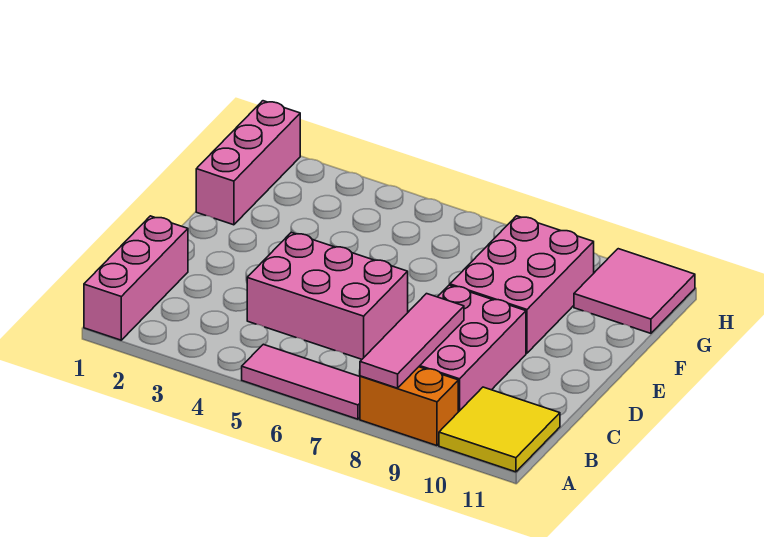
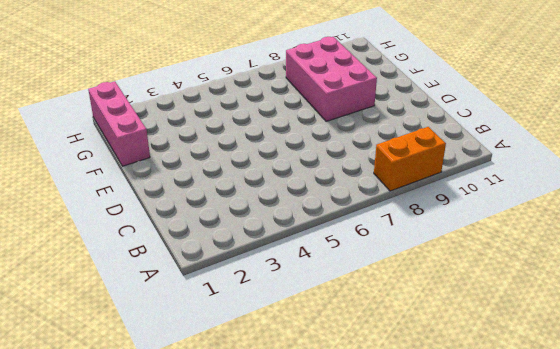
none -> pink 1x3 brick [84,216,188,340]
none -> pink 1x3 tile [242,344,360,419]

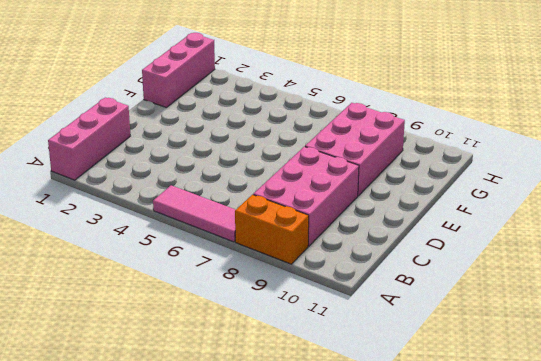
none -> yellow 2x2 tile [439,387,560,472]
none -> pink 2x3 brick [247,232,408,359]

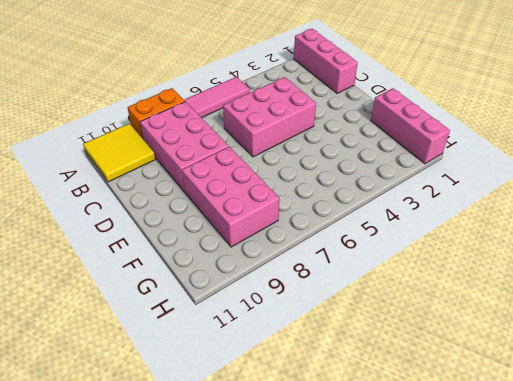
none -> pink 2x2 tile [574,249,695,333]
none -> pink 1x3 tile [360,294,464,388]

